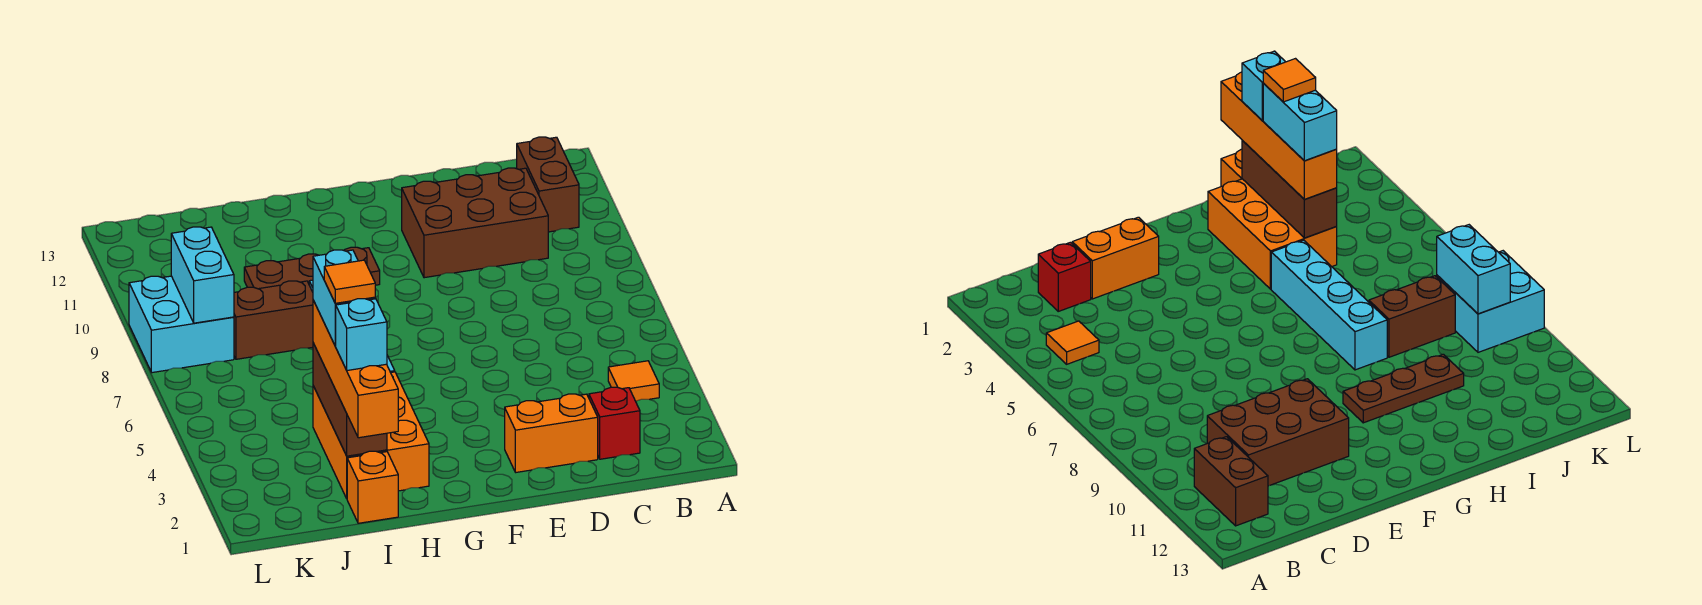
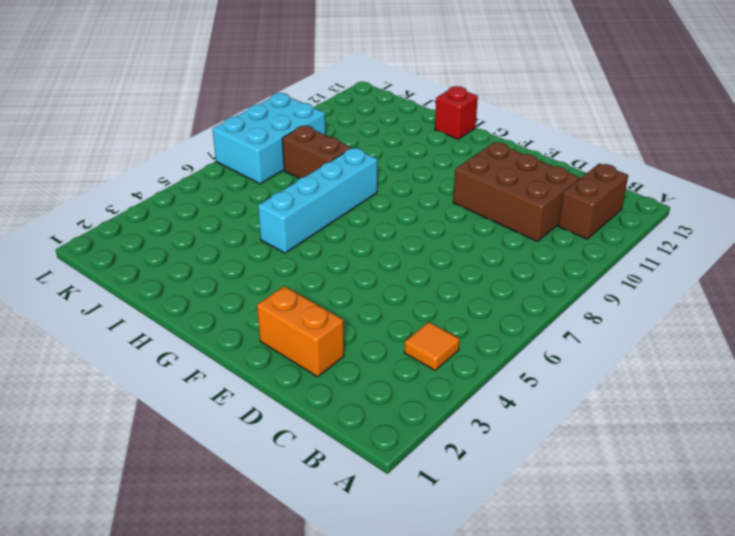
red 1x1 brick [435,86,478,139] -> red 1x1 brick moved to [589,387,640,459]
cyan 2x3 brick [213,93,326,184] -> cyan 2x2 brick [129,276,234,373]
none -> brown 1x3 plate [244,247,380,289]
none -> orange 2x3 brick [313,372,429,498]
none -> orange 1x1 brick [347,451,398,523]

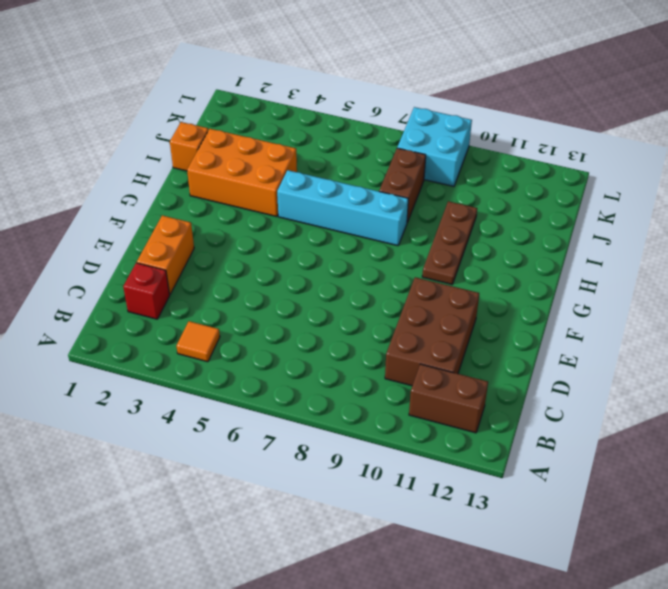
none -> brown 1x3 brick [313,343,387,456]
none -> cyan 1x2 brick [171,227,234,323]
none -> orange 1x4 brick [313,300,398,438]

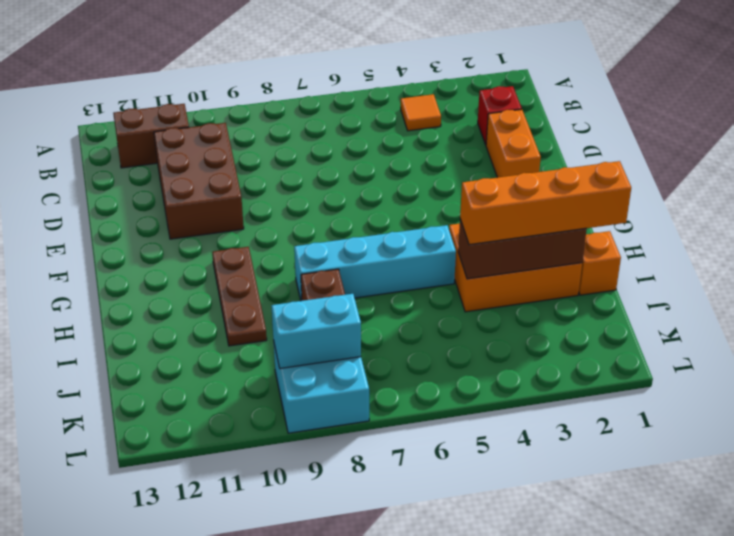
none -> cyan 1x1 brick [336,299,387,370]
none -> cyan 1x2 brick [313,250,375,346]
none -> orange 1x1 tile [324,260,375,303]

